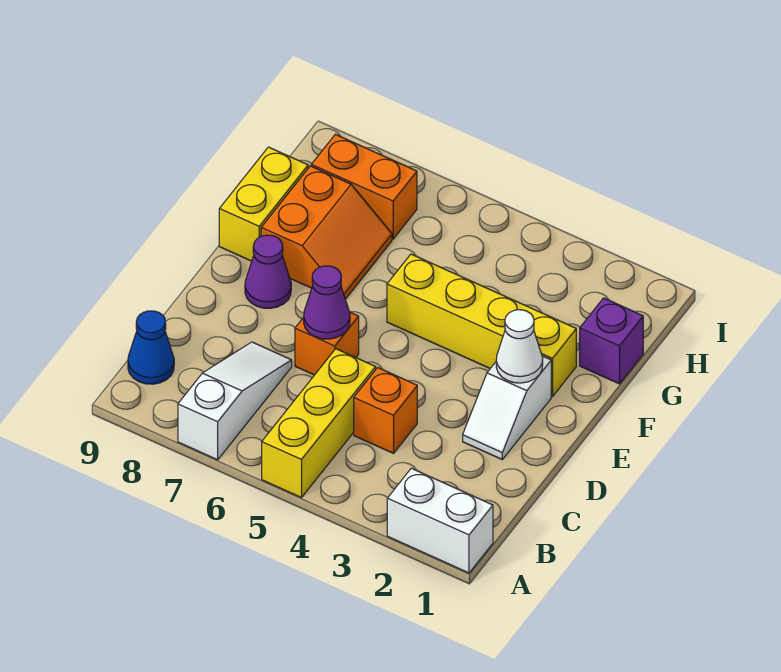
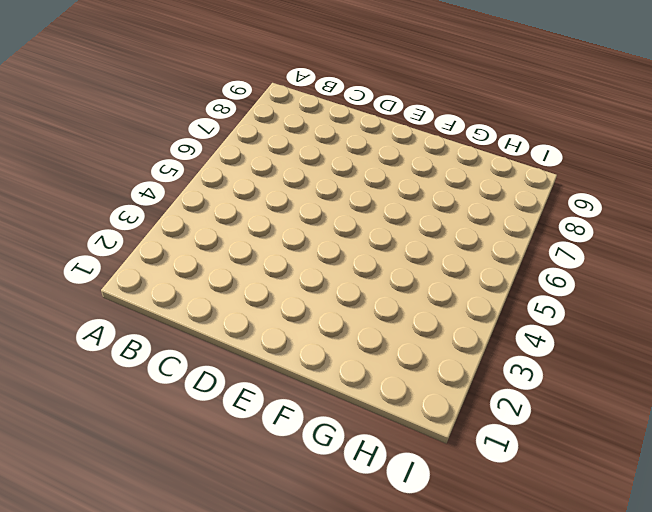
none -> white 1x2 brick [387,468,493,573]
none -> yellow 1x3 brick [262,349,376,498]
none -> white 1x3 slope [178,342,292,460]

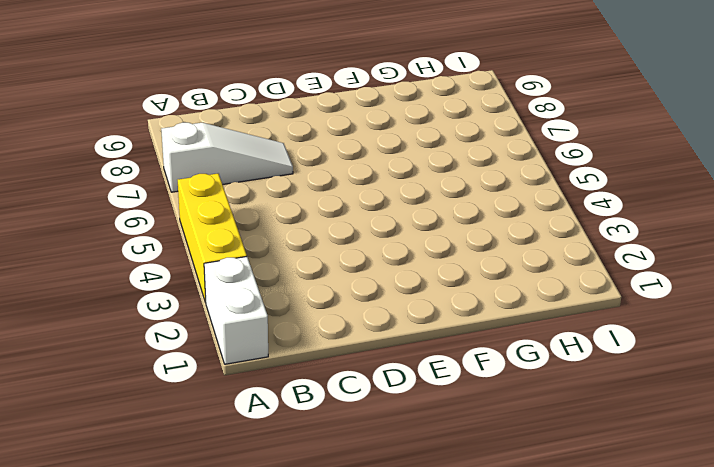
yellow 1x3 brick [178,174,247,303] -> yellow 1x3 brick turned to [262,349,376,498]
none -> blue 1x1 cone [128,311,174,384]
none -> orange 1x1 brick [354,368,417,453]
none -> white 1x2 slope [463,356,551,459]

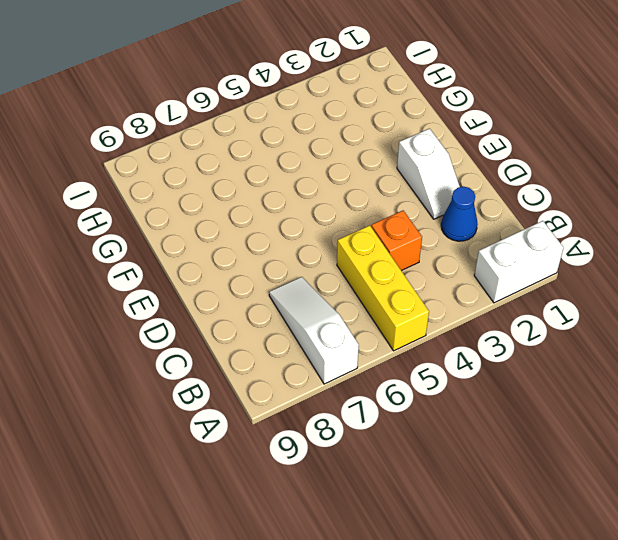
blue 1x1 cone [441,186,478,241] -> blue 1x1 cone moved to [128,311,174,384]
none -> orange 1x1 brick [295,312,359,375]
none -> purple 1x1 cone [245,235,291,308]
none -> yellow 1x4 brick [387,254,576,397]

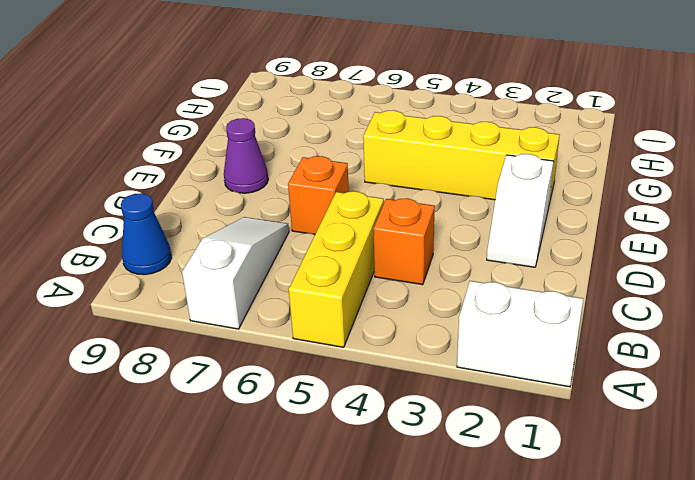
none -> orange 2x2 slope [261,166,392,299]
none -> yellow 1x2 brick [219,147,308,261]
none -> purple 1x1 brick [580,298,643,384]

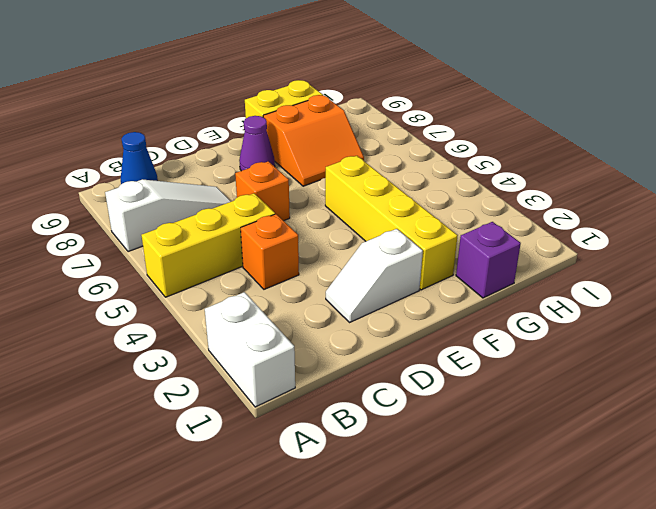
none -> orange 1x2 brick [311,134,417,239]
none -> purple 1x1 cone [304,266,350,339]
none -> white 1x1 cone [496,310,543,383]

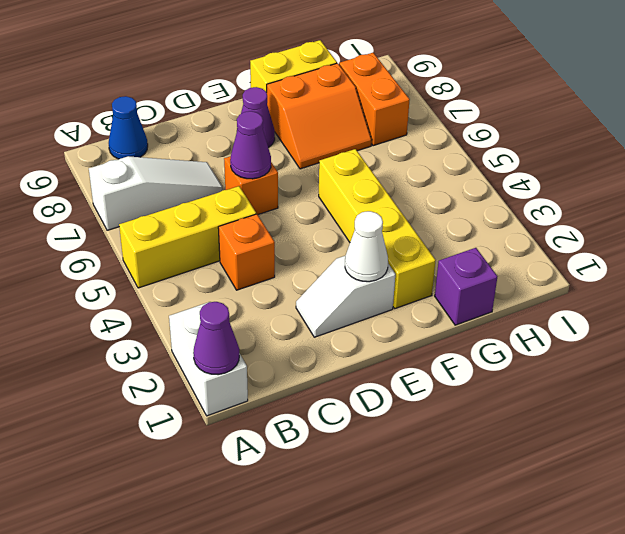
purple 1x1 cone [193,302,239,375] -> none

